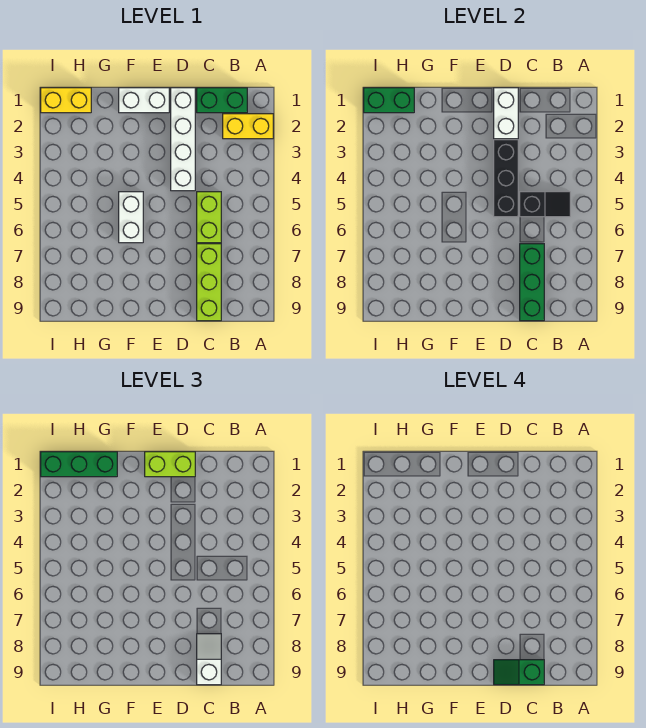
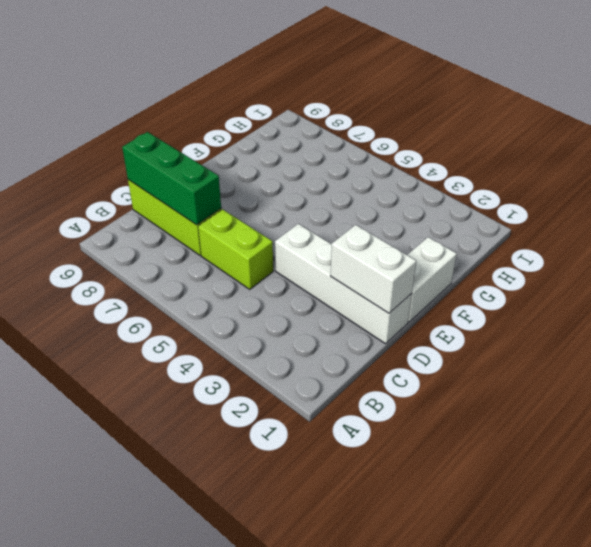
none -> yellow 1x2 brick [223,114,273,139]
none -> green 1x2 brick [197,88,247,113]
none -> white 1x2 brick [119,192,143,243]

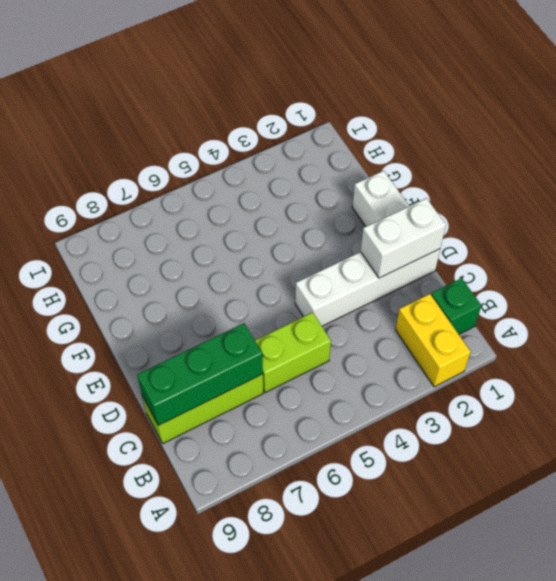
green 1x1 brick [431,278,481,334] -> green 1x2 brick [197,88,247,113]
none -> white 1x2 brick [119,192,143,243]
none -> yellow 1x2 brick [41,88,91,113]
none -> black 1x2 slope [520,192,570,217]

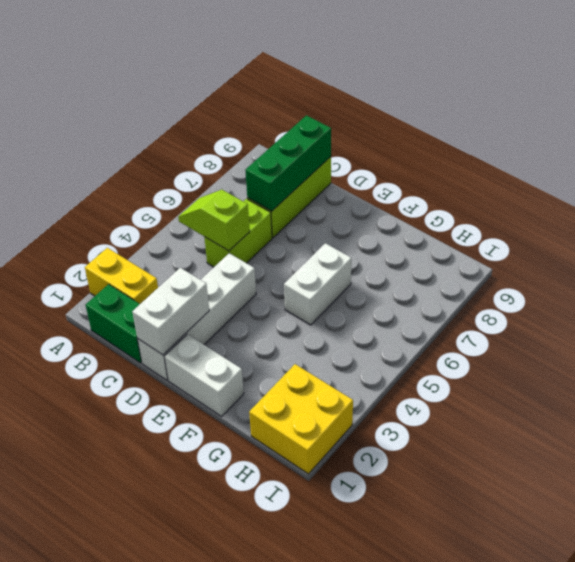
lime 1x2 slope [178,190,250,251] -> black 1x2 slope [520,192,570,217]
yellow 2x2 brick [249,364,353,474] -> yellow 1x2 brick [41,88,91,113]
none -> black 1x3 brick [494,140,518,217]
none -> green 1x2 brick [364,88,414,113]
none -> white 1x2 slope [197,634,221,685]

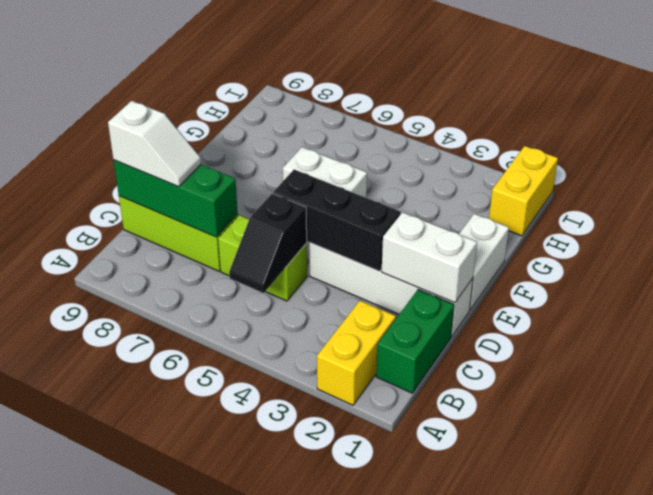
none -> green 1x2 brick [364,88,414,113]
none -> lime 1x2 brick [145,452,195,477]
none -> green 1x3 brick [41,452,117,477]

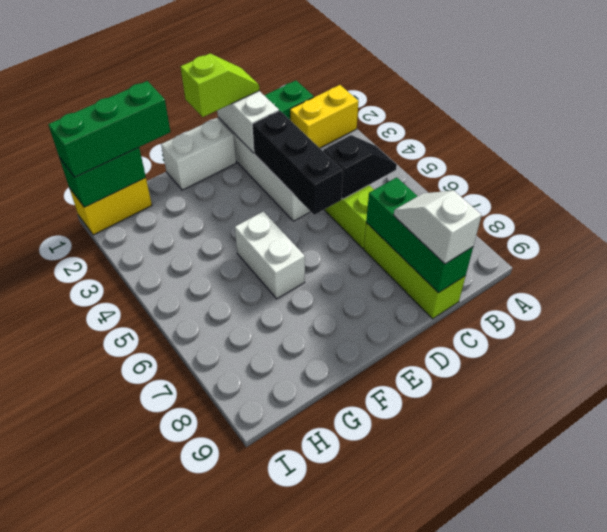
lime 1x2 slope [181,54,259,117] -> lime 1x2 brick [145,452,195,477]
none -> green 1x2 slope [494,660,544,685]

